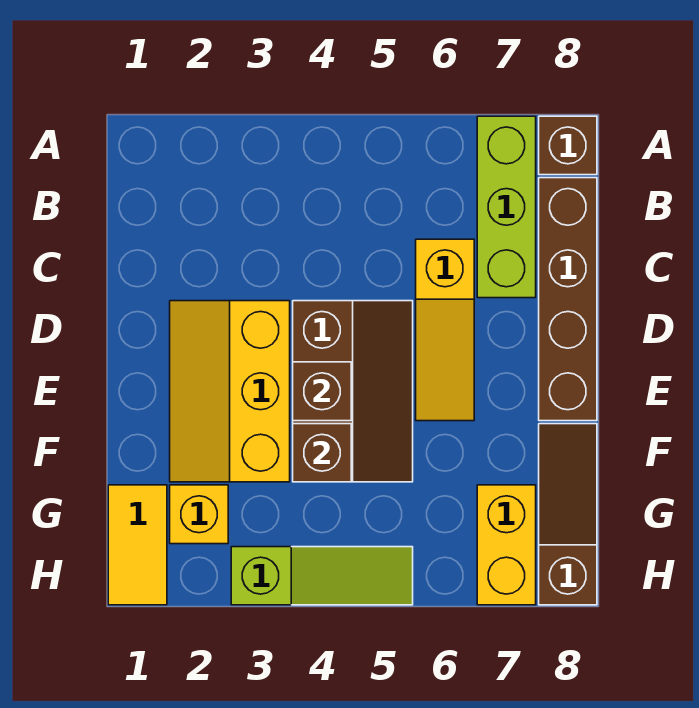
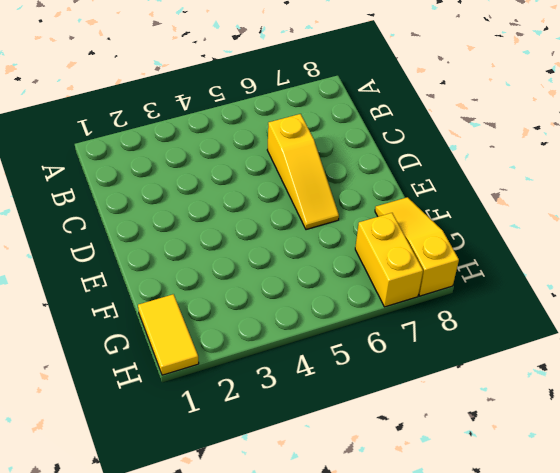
yellow 1x3 slope [375,197,459,296] -> brown 1x3 slope [539,424,597,605]
none -> lime 1x3 brick [477,116,536,298]
none -> brown 1x1 brick [539,116,597,175]
none -> brown 1x4 brick [539,178,597,421]

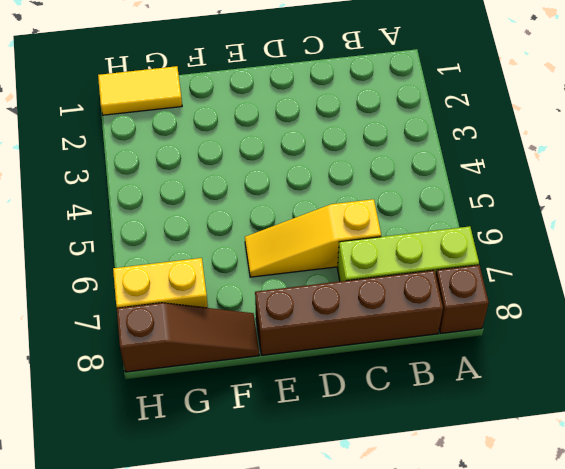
none -> yellow 2x3 slope [170,301,290,482]
none -> brown 2x3 slope [293,301,413,482]
none -> yellow 1x1 brick [170,485,228,544]

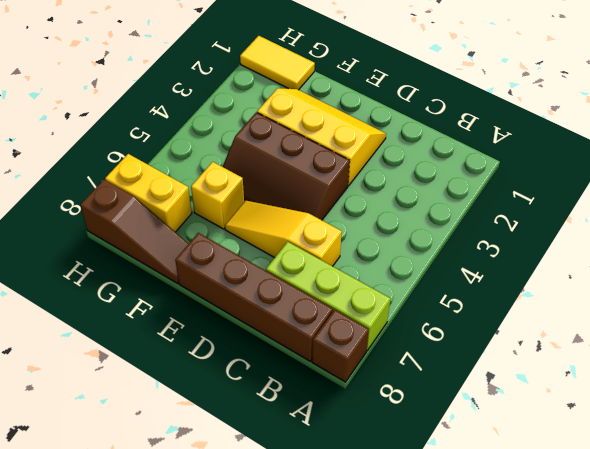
yellow 1x1 brick [191,162,244,229] -> yellow 1x1 brick moved to [170,485,228,544]
none -> lime 1x3 slope [231,547,413,605]
none -> brown 1x1 brick [293,362,351,421]
none -> brown 1x1 brick [293,424,351,482]

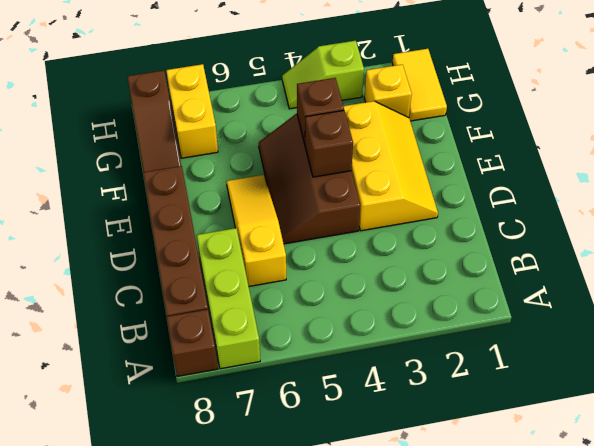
lime 1x2 slope [282,41,364,109] -> lime 1x3 slope [231,547,413,605]

